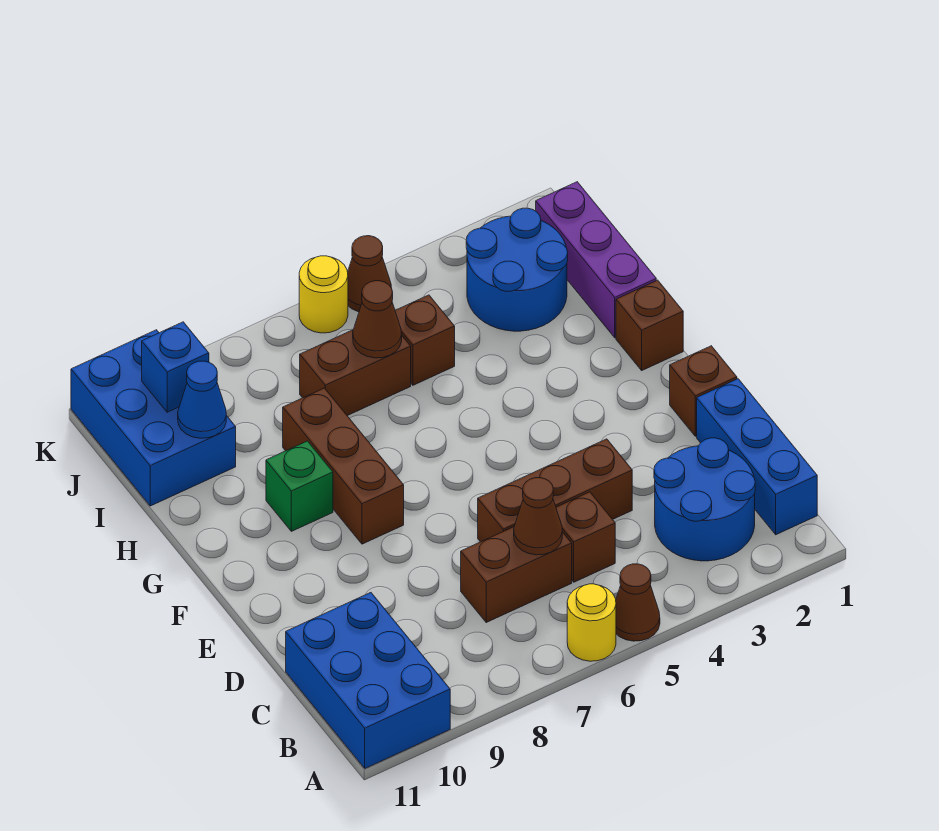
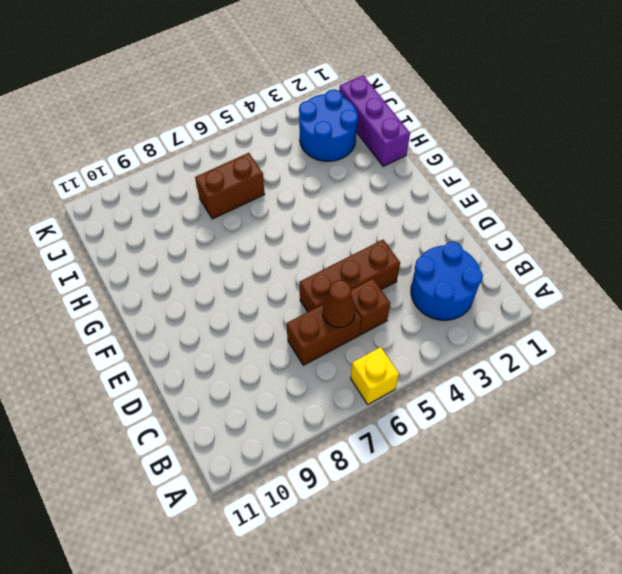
yellow 1x1 brick [351,347,399,404] -> yellow 1x1 round brick [567,584,616,661]
none -> brown 1x1 cone [616,564,660,641]
none -> blue 2x3 brick [286,593,450,768]
none -> blue 1x3 brick [697,379,817,535]

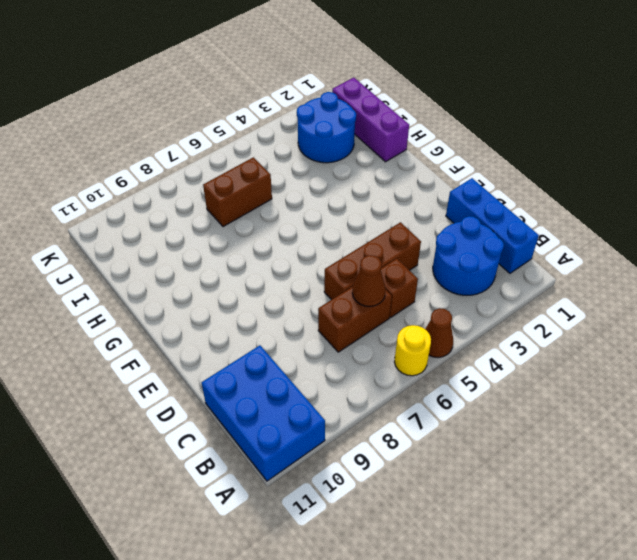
none -> brown 1x1 brick [670,346,737,436]
none -> brown 1x3 brick [283,388,404,544]
none -> brown 1x1 brick [616,280,683,370]

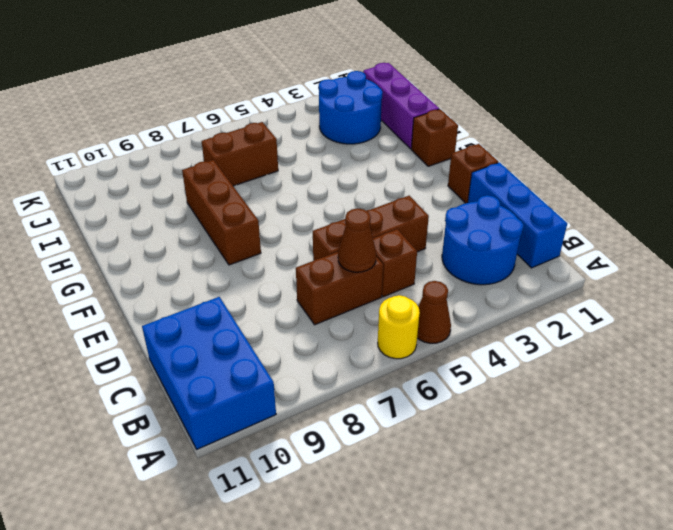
none -> green 1x1 brick [266,441,333,531]
none -> brown 1x1 brick [395,295,455,385]
none -> blue 2x3 brick [71,330,236,506]

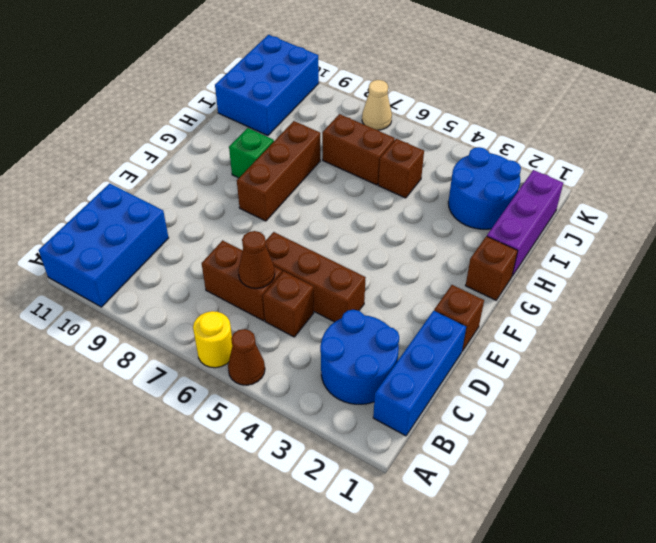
tan 1x1 cone [362,80,392,130] -> none
none -> brown 1x1 cone [348,236,391,312]
none -> yellow 1x1 round brick [299,256,348,333]
none -> brown 1x1 cone [353,281,402,358]

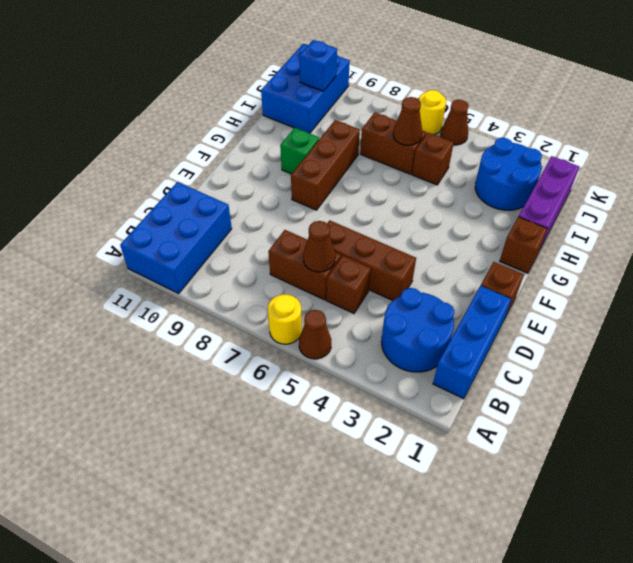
none -> blue 1x1 cone [178,361,226,438]

